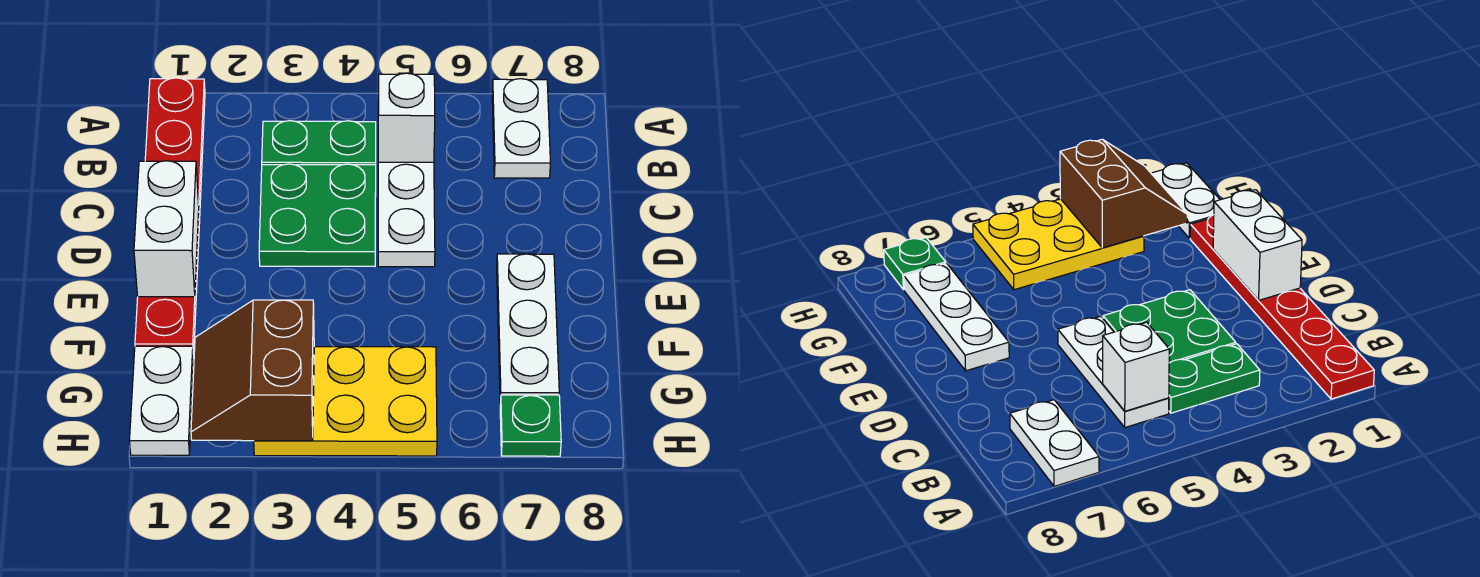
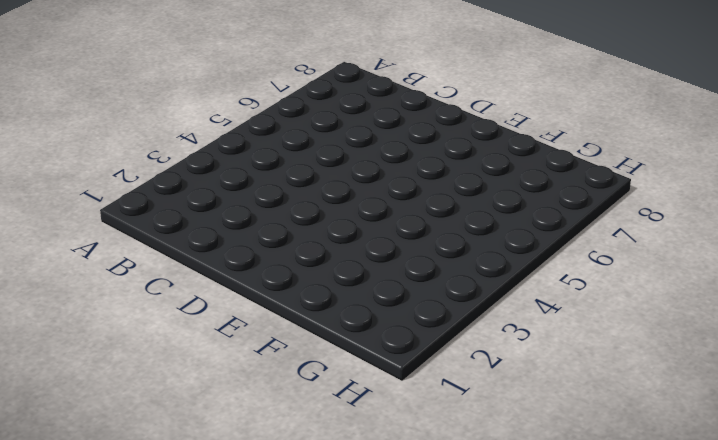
none -> red 1x6 plate [135,78,205,358]
none -> white 1x2 plate [492,79,550,178]
none -> green 1x2 plate [262,121,376,165]

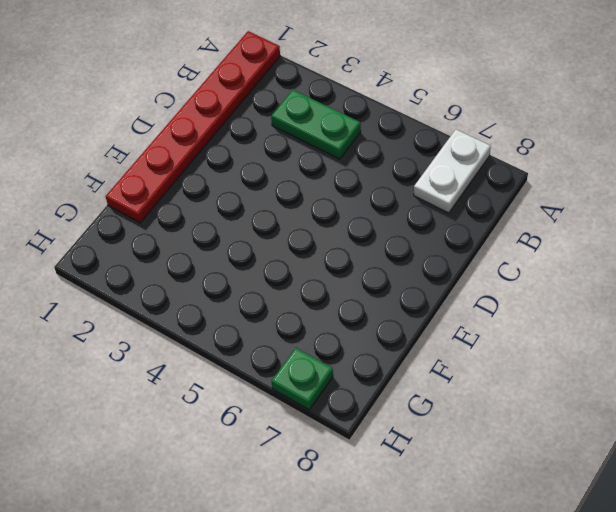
none -> white 1x3 plate [378,162,435,267]
none -> green 2x2 plate [259,164,376,266]
none -> white 1x3 plate [497,254,559,404]

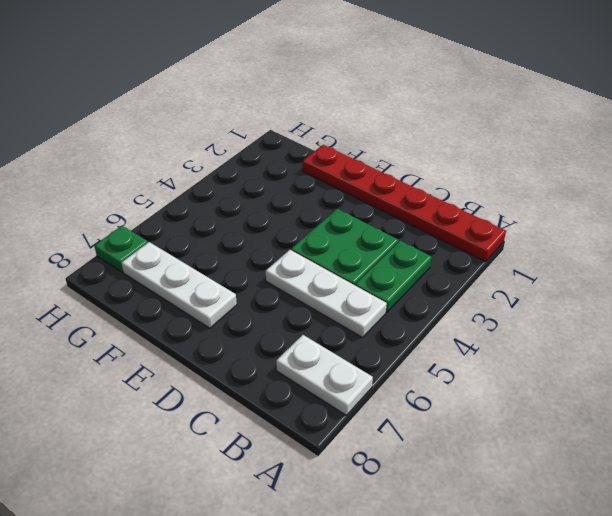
none -> white 1x2 plate [130,346,194,455]
none -> yellow 2x3 plate [254,347,437,456]
none -> white 1x1 brick [378,73,435,162]

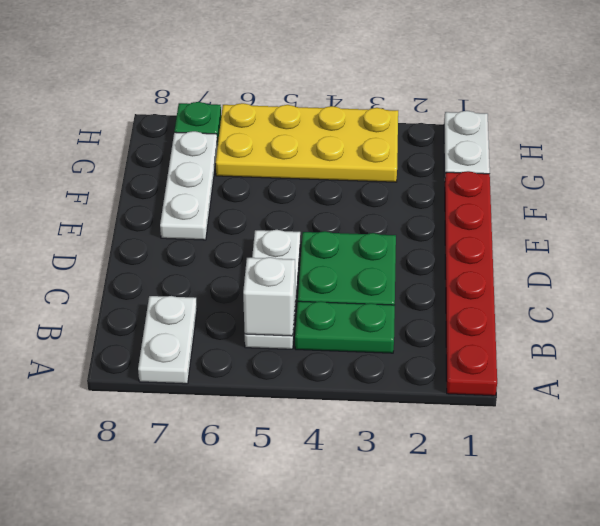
yellow 2x4 plate [216,103,398,182] -> yellow 2x3 plate [254,347,437,456]
none -> white 1x2 brick [134,161,199,297]
none -> brown 2x2 slope [191,300,314,441]

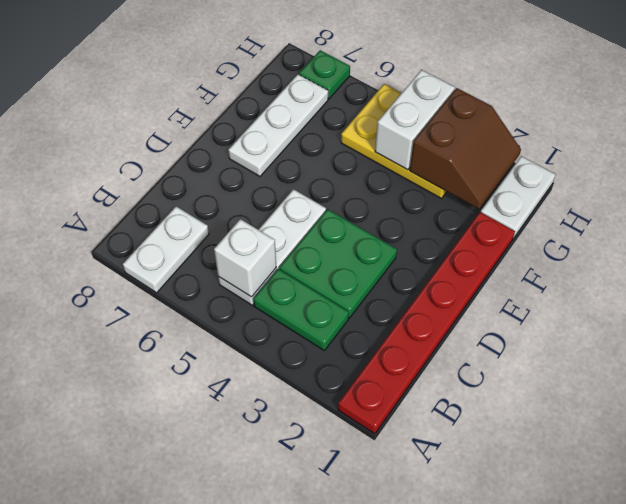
white 1x2 brick [375,70,455,170] -> white 1x2 brick moved to [134,161,199,297]

